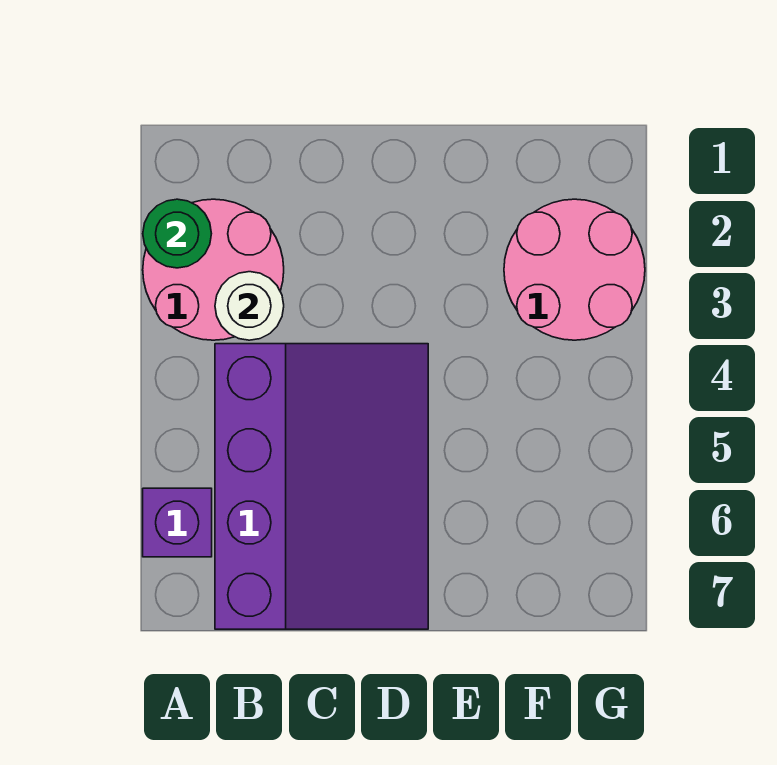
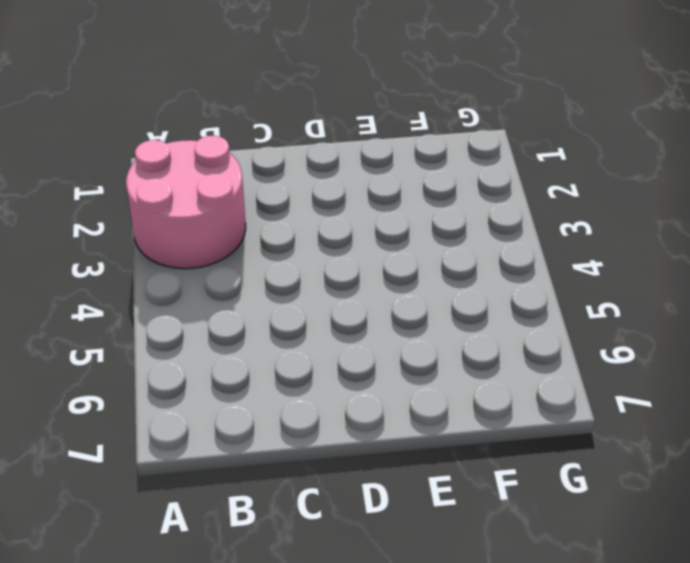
none -> purple 1x1 brick [143,488,212,557]
none -> purple 3x4 slope [215,344,428,629]

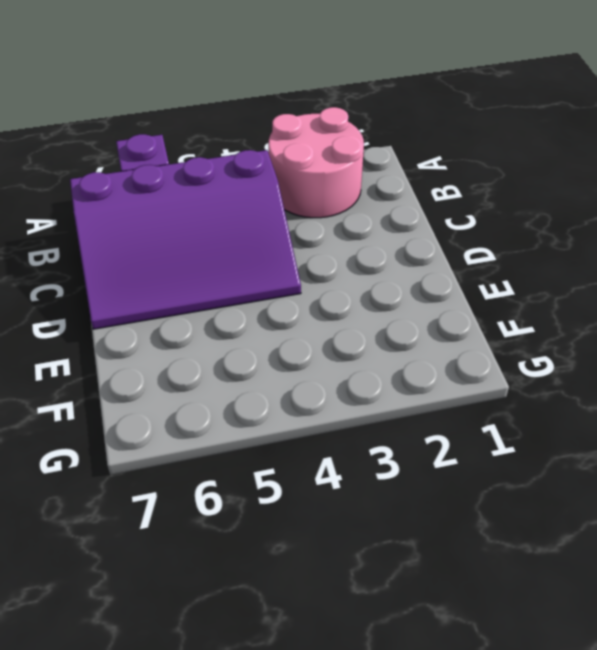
none -> pink 2x2 round brick [504,199,645,340]
none -> green 1x1 round brick [143,199,212,268]

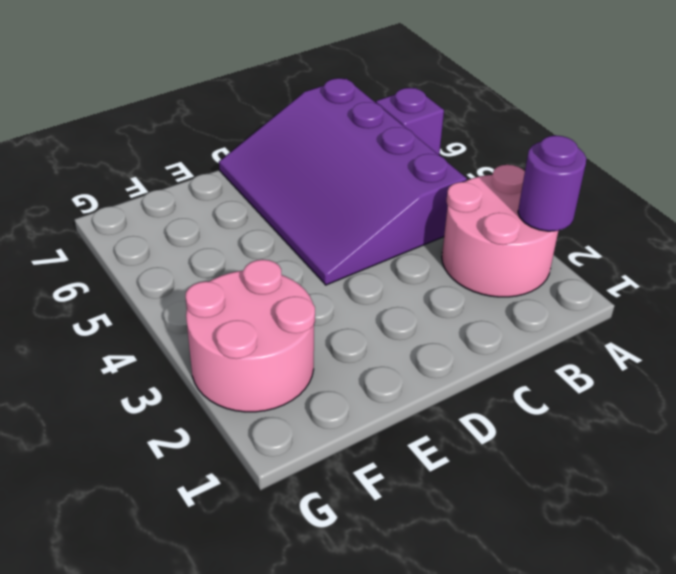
purple 1x1 round brick [518,135,586,231] -> green 1x1 round brick [143,199,212,268]
none -> white 1x1 round brick [215,272,284,340]

